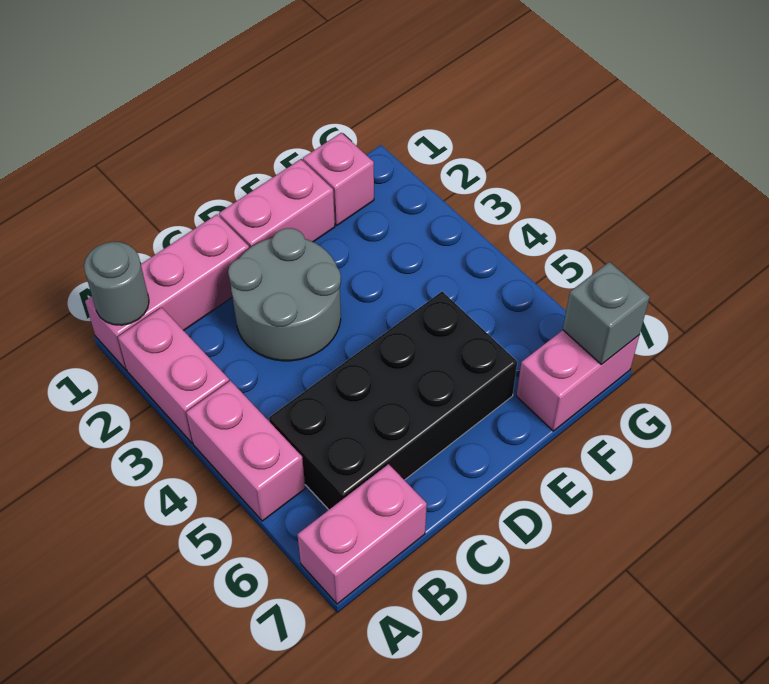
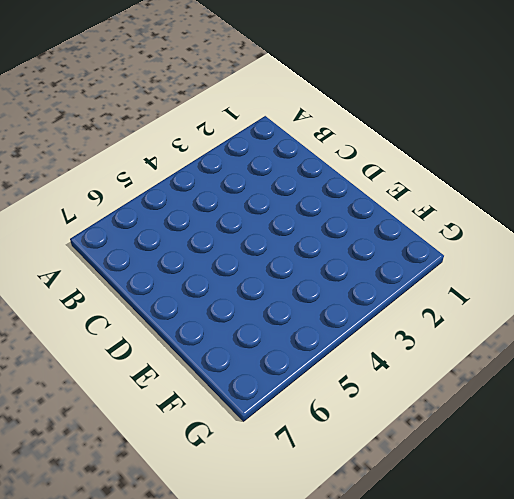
none -> pink 1x3 brick [85,215,249,370]
none -> pink 1x2 brick [118,307,229,443]

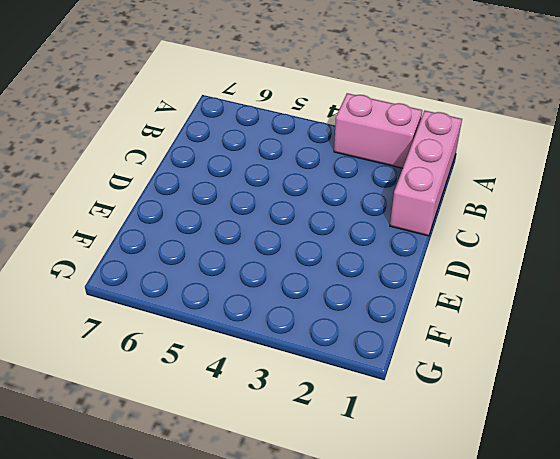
none -> pink 1x2 brick [186,381,305,521]
none -> pink 1x2 brick [298,464,427,604]

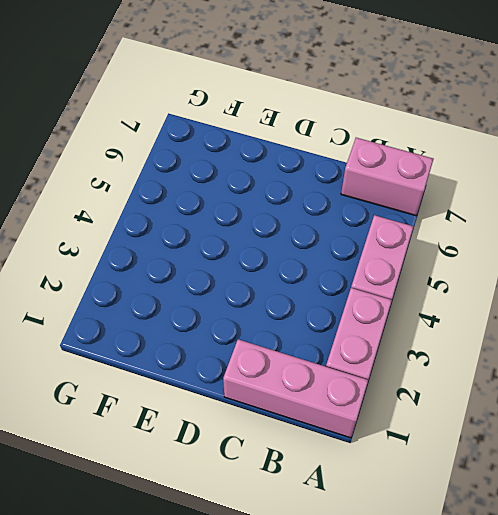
none -> black 2x4 brick [269,291,517,510]
none -> grey 2x2 round brick [228,228,341,361]

